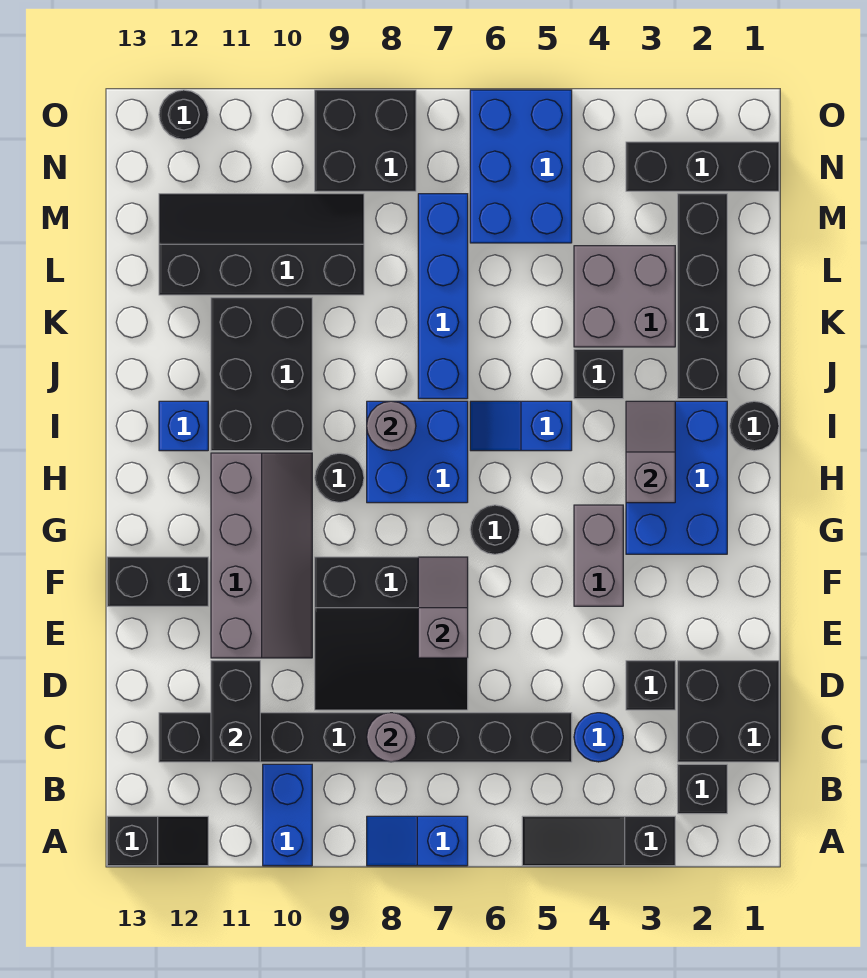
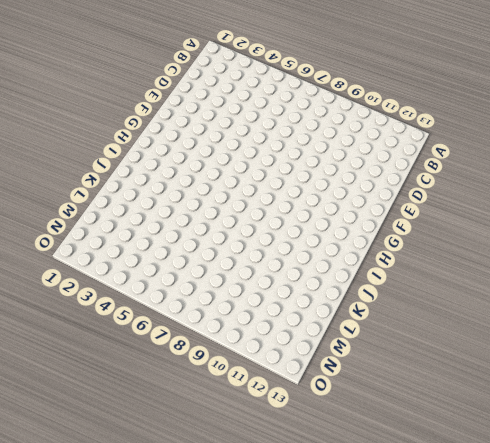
none -> black 1x3 slope [522,816,675,866]
none -> blue 1x2 slope [367,816,468,866]
none -> blue 1x2 brick [263,764,312,866]
none -> black 1x2 slope [107,816,208,866]

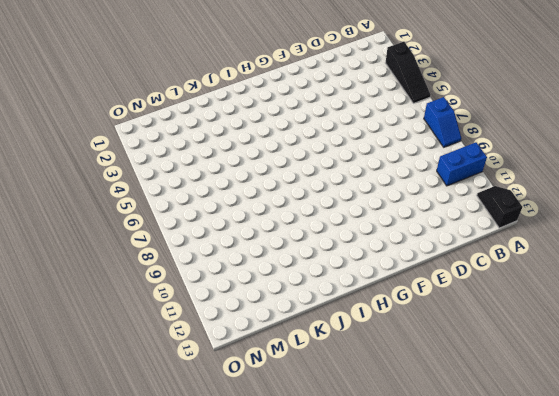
none -> black 1x1 brick [678,764,727,814]
none -> black 2x2 brick [678,661,779,762]
none -> blue 1x1 round brick [574,713,623,762]
none -> black 1x8 brick [159,713,572,762]

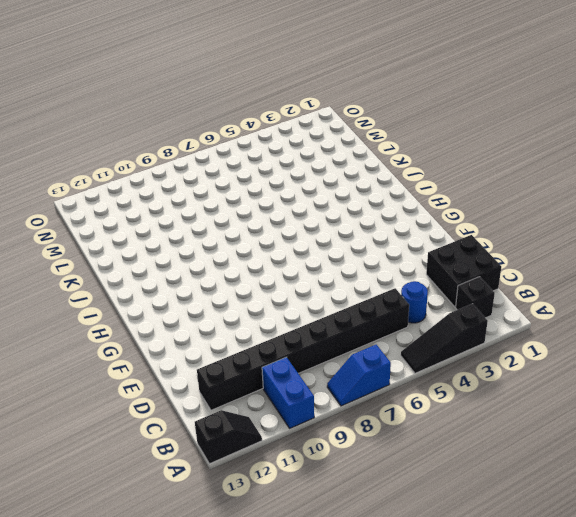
none -> black 1x1 brick [626,661,675,710]
none -> black 3x3 slope [315,557,468,710]
none -> grey 2x4 slope [211,453,312,658]
none -> grey 1x2 brick [574,505,623,606]

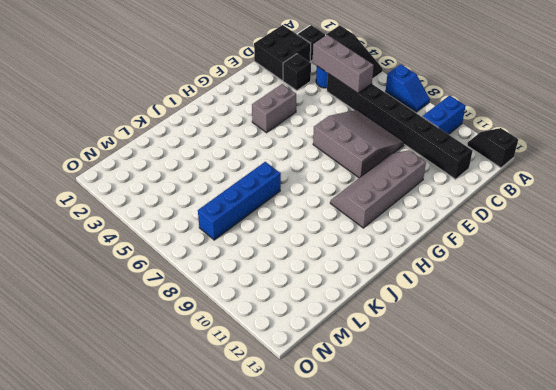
grey 1x3 brick [313,35,374,93] -> none
grey 3x3 slope [313,110,404,178] -> black 3x3 slope [315,557,468,710]
none -> black 1x2 brick [107,557,208,606]
none -> blue 2x3 brick [626,401,727,554]
none -> black 1x1 round brick [470,505,520,554]
none -> blue 2x2 brick [367,401,468,503]

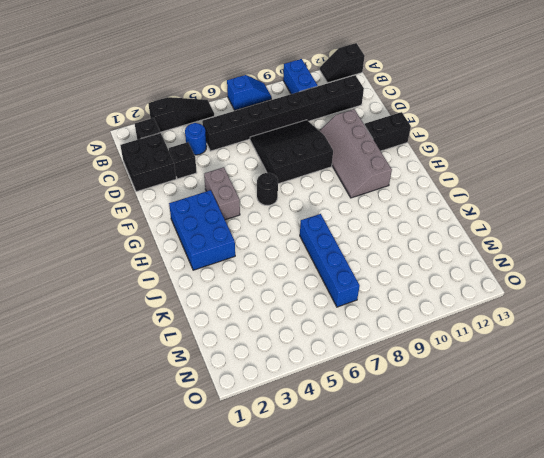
none -> blue 2x2 brick [367,401,468,503]
none -> black 1x1 round brick [315,453,364,502]
none -> black 1x1 round brick [730,401,779,451]
none -> blue 1x2 slope [470,401,572,451]

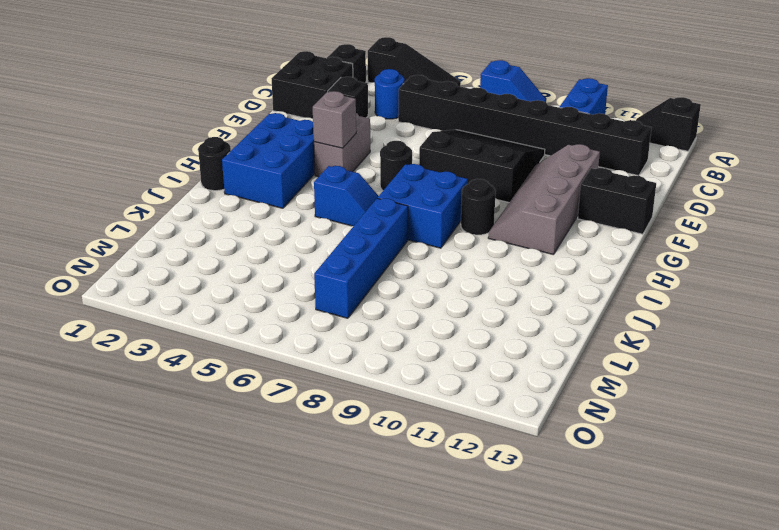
grey 1x1 brick [313,91,356,148] -> none
none -> black 2x3 brick [211,298,312,451]
none -> blue 1x1 brick [159,401,208,451]
none -> black 1x4 brick [678,194,727,399]
none -> black 1x1 brick [574,349,623,399]

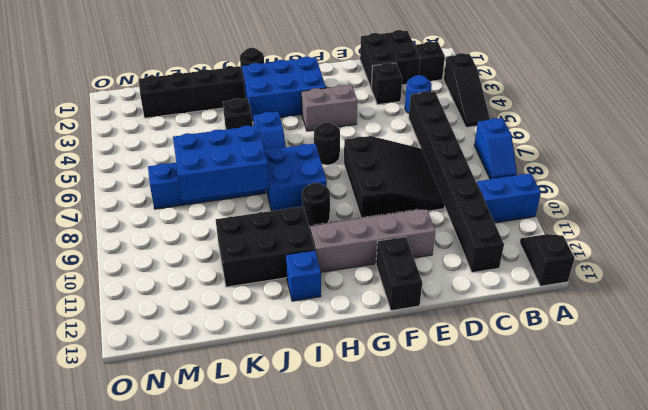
blue 2x3 brick [173,125,269,201] -> blue 2x3 brick moved to [470,90,572,243]
none -> grey 2x2 brick [574,246,675,347]
none -> black 2x4 slope [159,194,364,295]
none -> black 1x3 brick [626,142,779,191]
none -> black 2x2 brick [315,90,416,191]

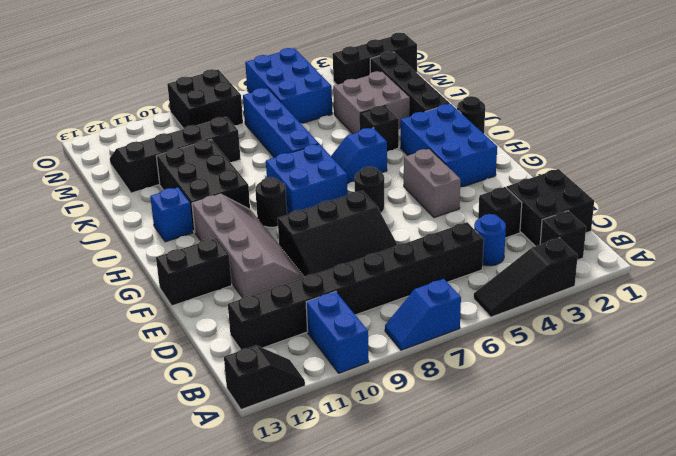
none -> black 1x1 round brick [159,90,208,139]
none -> grey 1x1 round brick [367,713,416,762]
none -> black 1x2 brick [211,661,260,762]
none -> grey 1x2 slope [418,557,468,658]

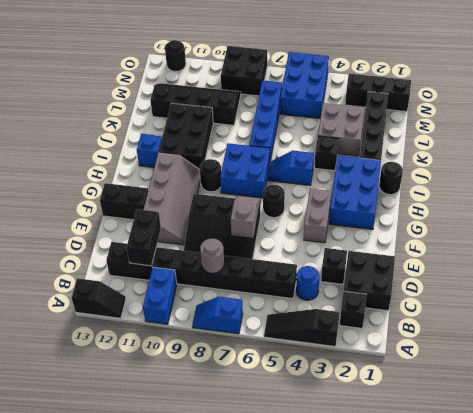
none -> grey 1x2 slope [626,401,675,503]
none -> grey 1x1 round brick [367,401,416,451]

